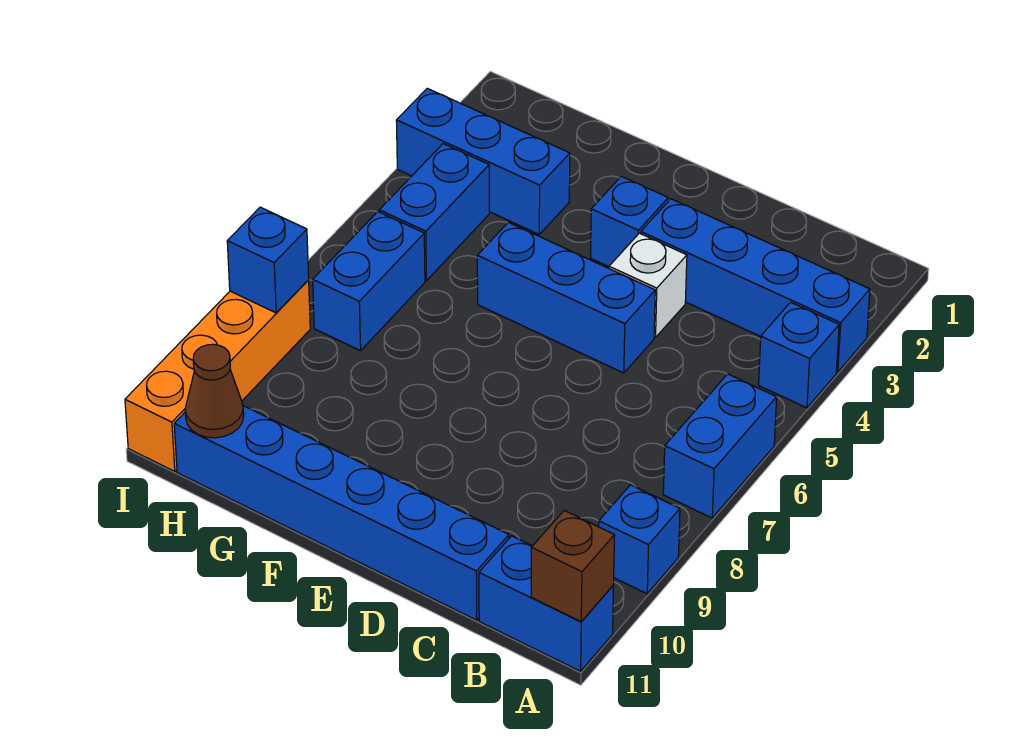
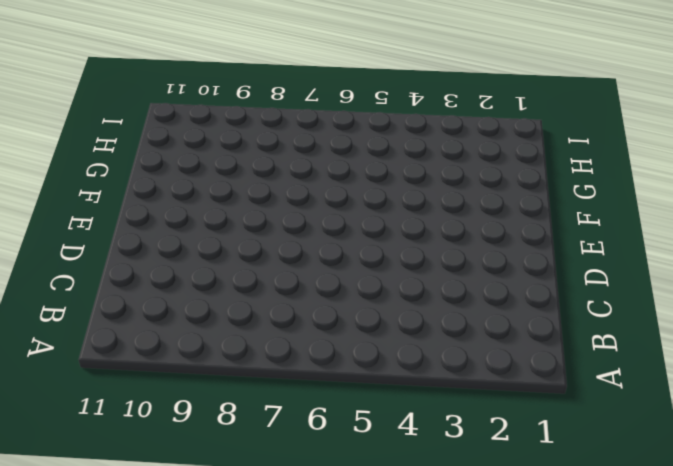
none -> blue 1x4 brick [641,199,870,372]
none -> blue 1x1 brick [759,302,839,408]
none -> blue 1x2 brick [663,374,777,518]

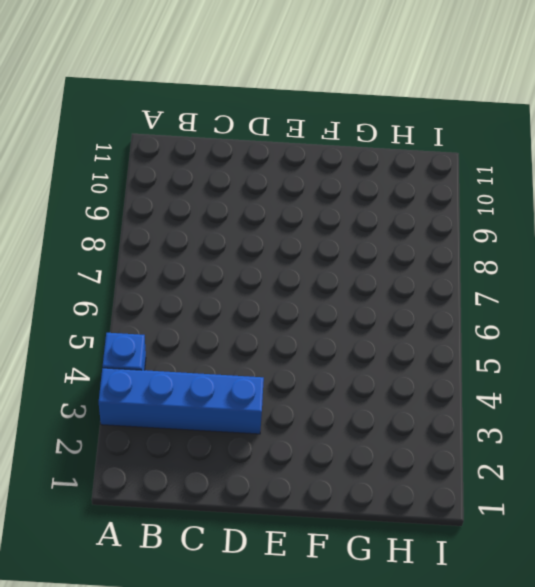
none -> blue 1x2 brick [663,374,777,518]
none -> blue 1x1 brick [599,485,680,594]
none -> blue 1x2 brick [479,536,614,671]

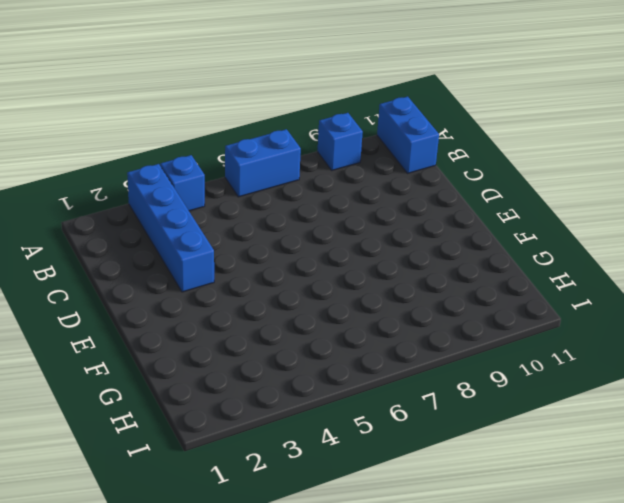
none -> blue 1x6 brick [174,406,509,620]
none -> white 1x1 brick [609,233,687,338]
none -> blue 1x3 brick [477,222,655,373]

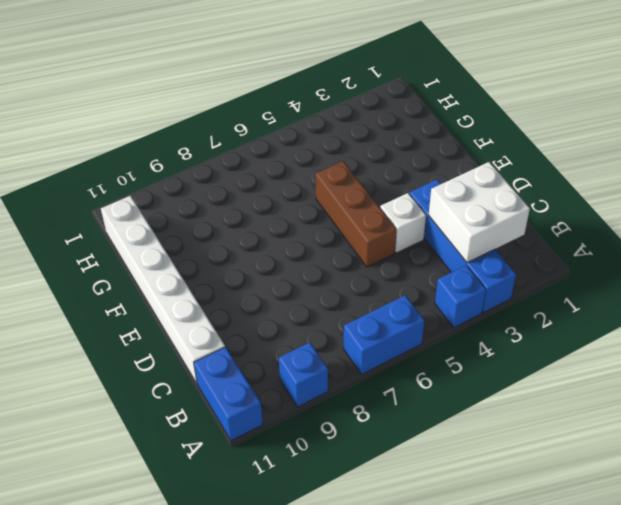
white 2x2 brick [429,162,530,263] -> none
white 1x6 brick [101,196,225,383] -> blue 1x6 brick [174,406,509,620]
brown 1x3 brick [315,161,396,267] -> blue 1x3 brick [477,222,655,373]
none -> blue 1x1 brick [591,176,668,267]
none -> blue 1x3 brick [396,88,570,234]
none -> blue 1x2 brick [379,144,489,281]

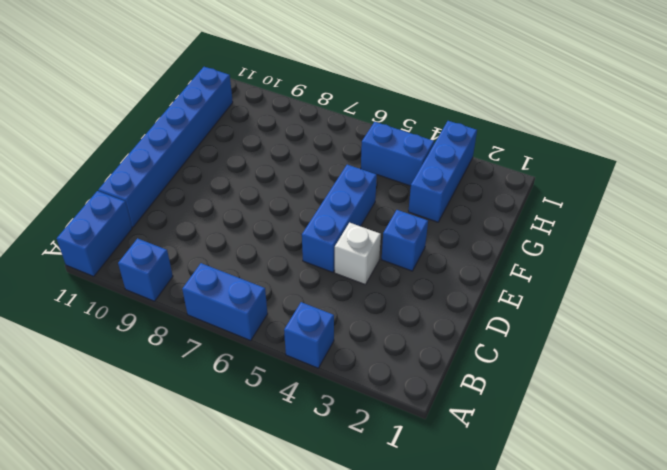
none -> blue 1x4 brick [641,199,870,372]
none -> blue 1x2 brick [313,212,425,351]
none -> orange 1x4 brick [125,280,310,471]

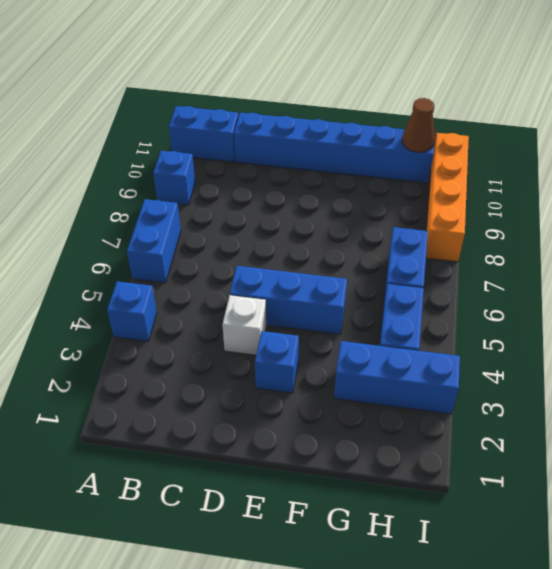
none -> blue 1x4 brick [641,199,870,372]
none -> brown 1x1 brick [531,510,615,622]
none -> blue 1x1 brick [227,207,309,313]

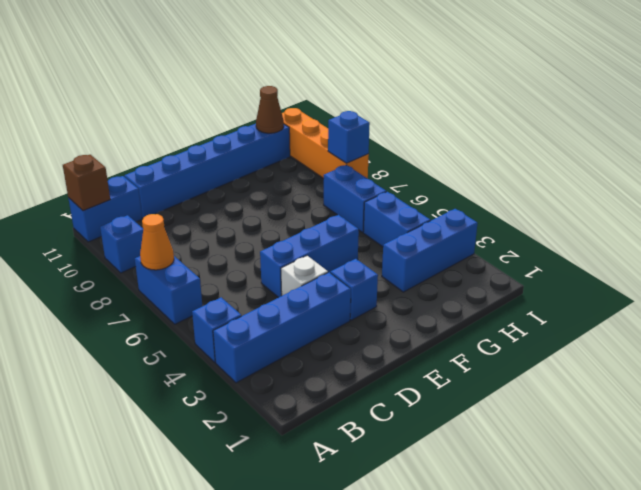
orange 1x1 cone [140,214,174,270] -> none

